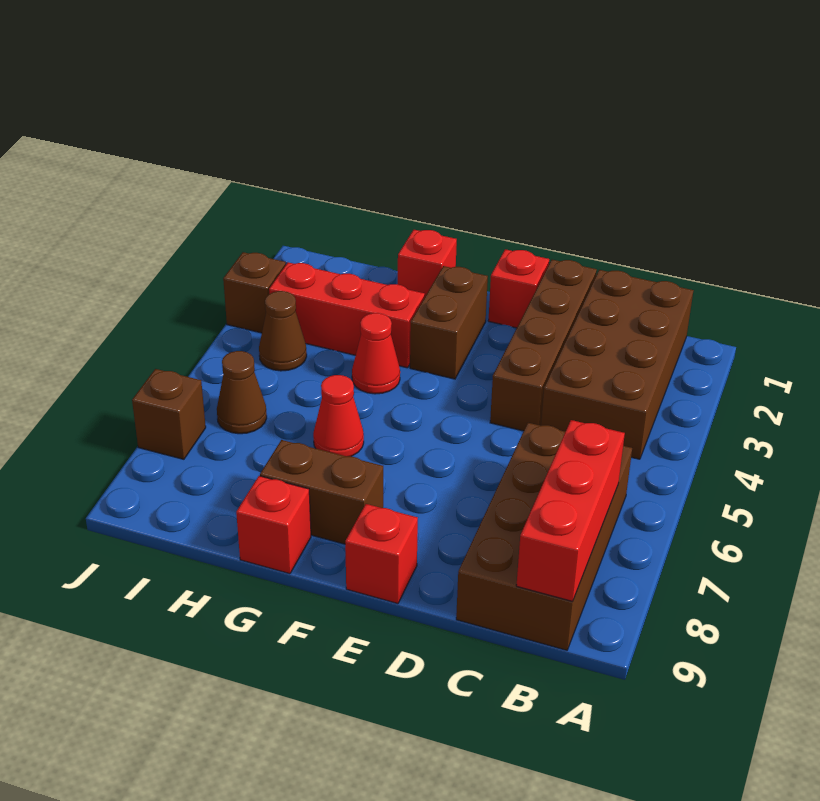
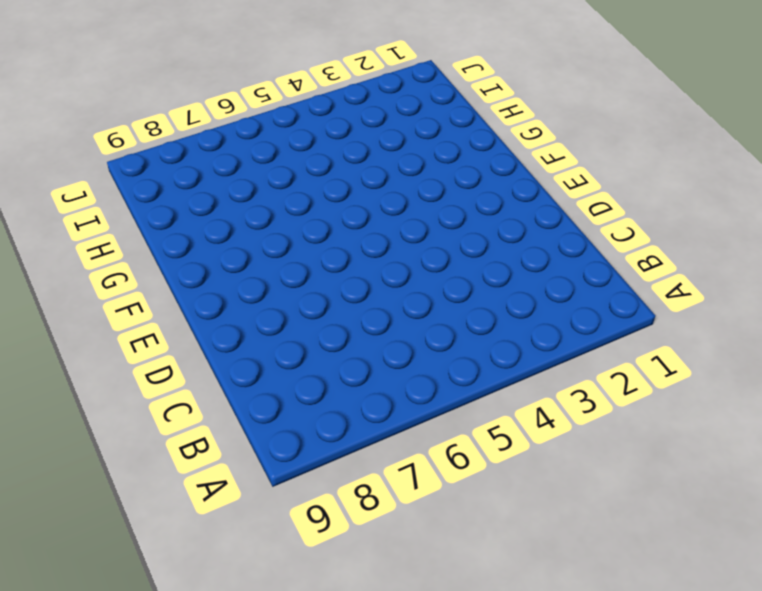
none -> brown 2x4 brick [541,270,694,459]
none -> brown 2x4 brick [456,423,632,650]
none -> brown 1x4 brick [490,260,597,431]

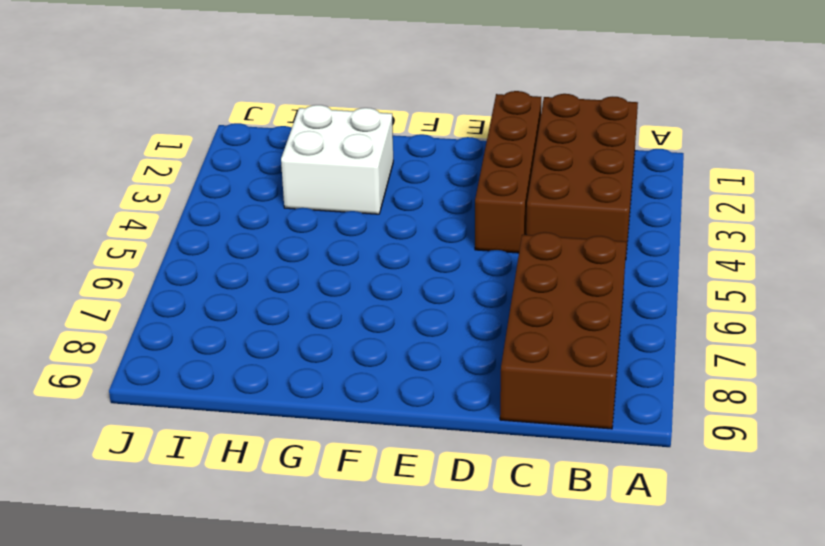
white 2x2 brick [281,105,393,214] -> red 1x3 brick [269,262,425,368]
none -> red 1x1 brick [488,249,549,328]
none -> red 1x1 brick [345,504,418,604]
none -> brown 1x2 brick [410,266,488,379]

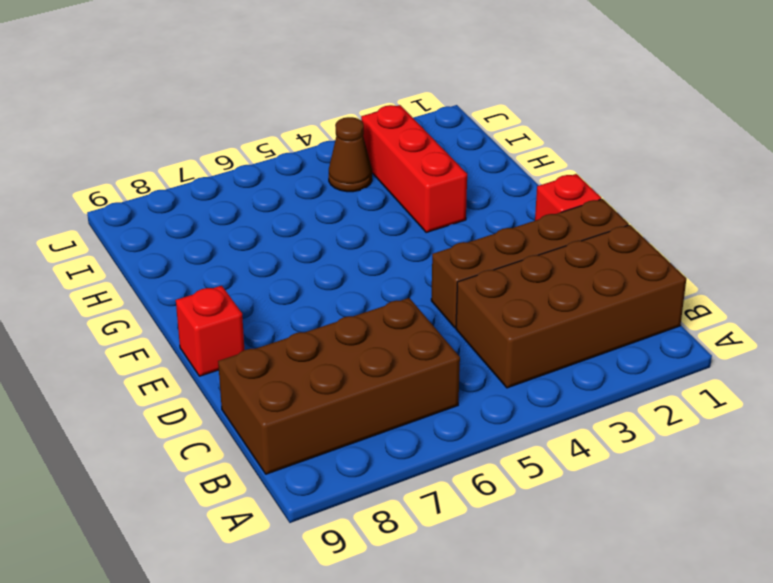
none -> brown 1x2 brick [410,266,488,379]
none -> brown 1x2 brick [260,440,383,544]
none -> red 1x1 brick [398,230,457,296]

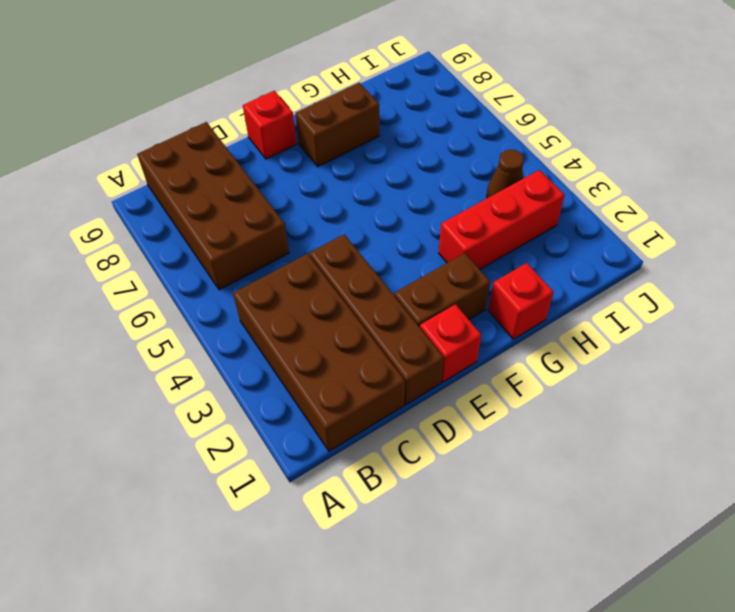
brown 1x2 brick [394,253,490,327] -> brown 1x2 brick turned to [410,266,488,379]
none -> red 1x1 cone [352,313,400,394]
none -> red 1x1 cone [313,375,364,456]
none -> red 1x1 brick [236,476,311,574]

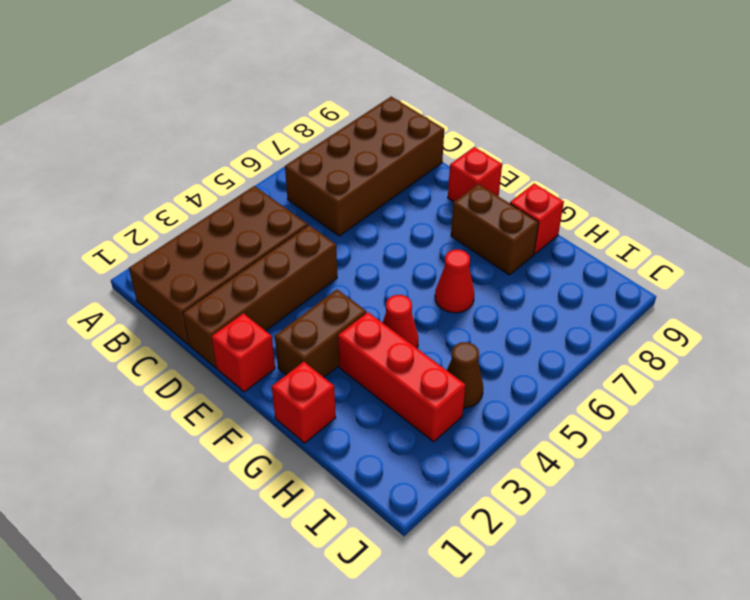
none -> brown 1x1 cone [217,351,267,434]
none -> brown 1x1 brick [223,252,286,333]
none -> brown 1x1 brick [132,369,206,459]

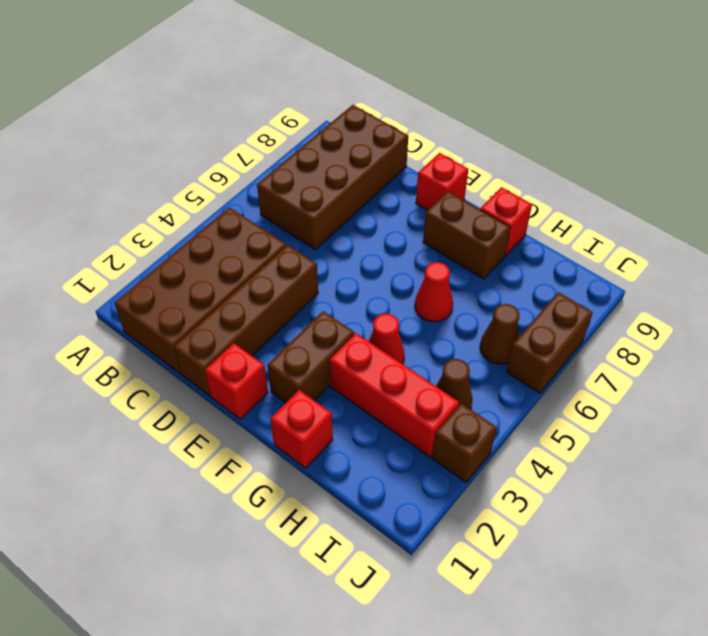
brown 1x2 brick [507,292,593,393] -> brown 1x1 brick [132,369,206,459]
none -> red 1x3 brick [516,420,625,601]

